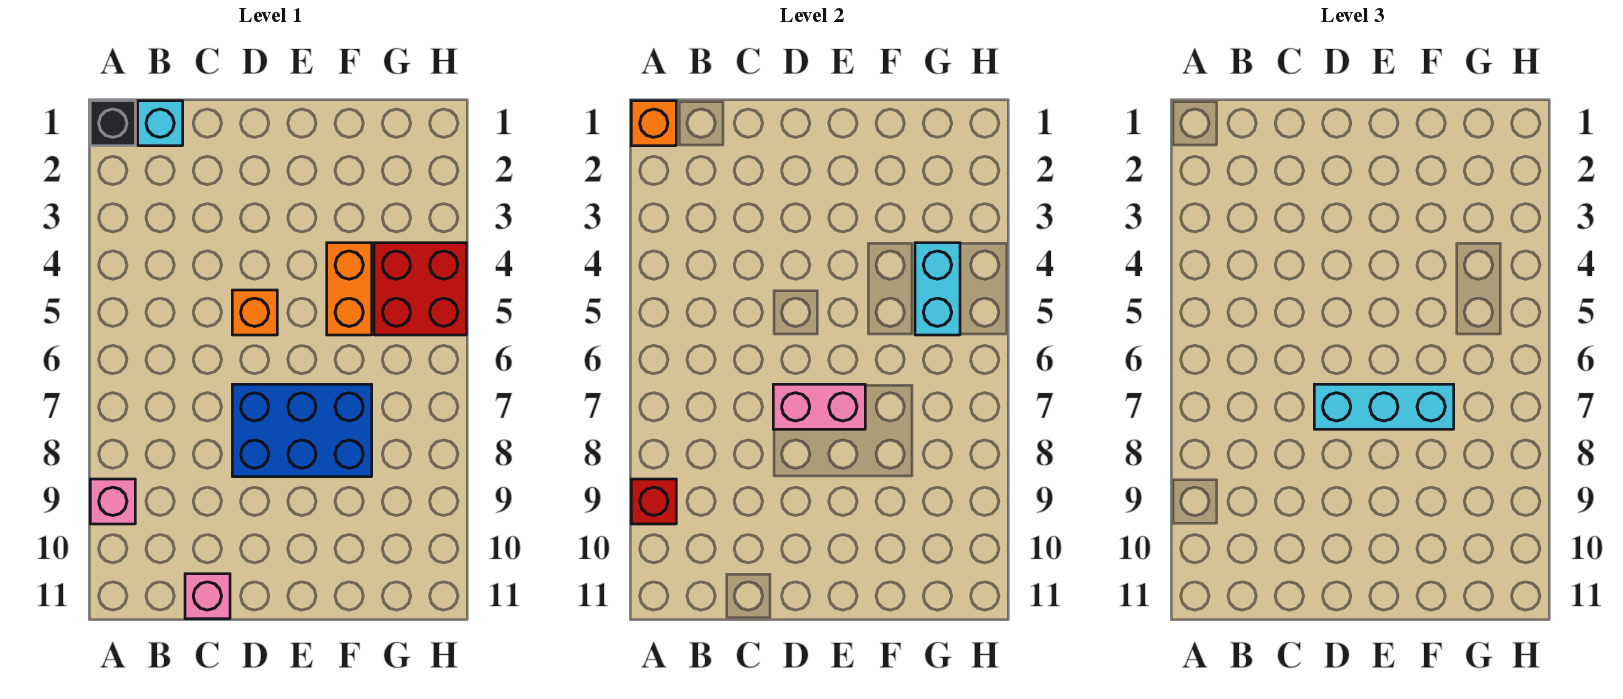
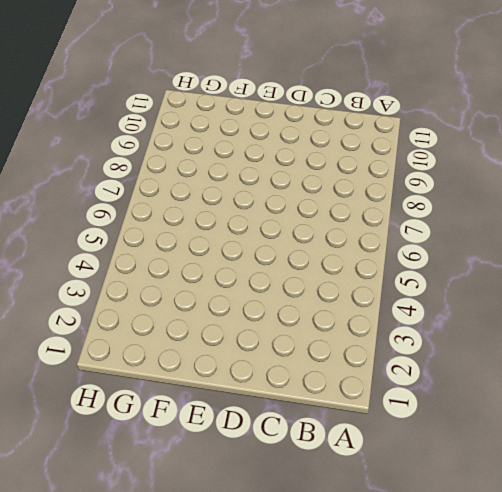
none -> black 1x1 brick [90,101,135,146]
none -> pink 1x1 brick [90,479,135,524]
none -> cyan 1x1 brick [138,101,183,146]

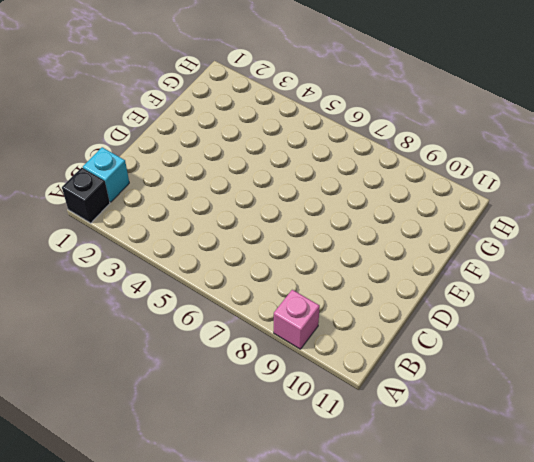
none -> pink 1x1 brick [185,574,230,619]
none -> orange 1x1 brick [232,290,277,335]
none -> blue 2x3 brick [232,384,372,477]

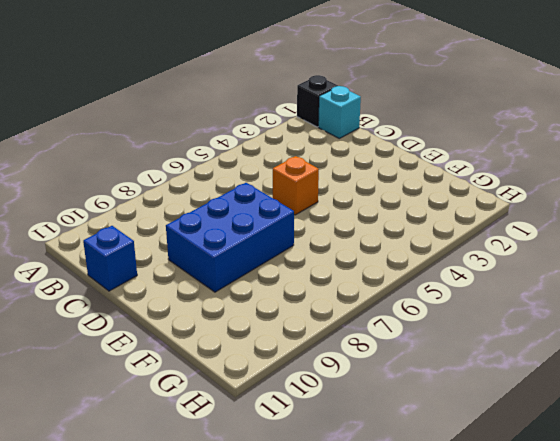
blue 1x1 brick [83,226,137,291] -> pink 1x1 brick [185,574,230,619]
blue 2x3 brick [166,183,294,292] -> blue 2x3 brick turned to [232,384,372,477]
none -> pink 1x1 brick [90,479,135,524]
none -> orange 1x2 brick [327,243,372,335]
none -> red 2x2 brick [374,243,466,335]

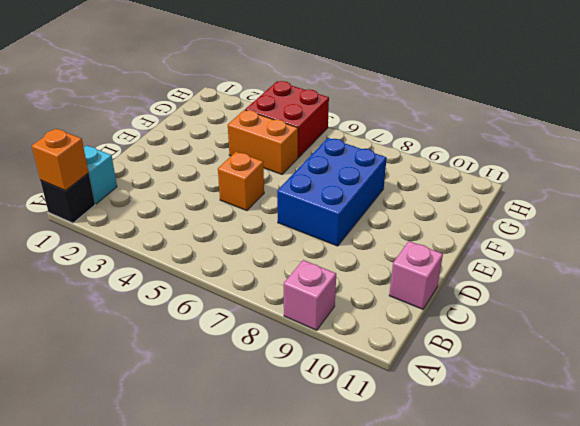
none -> red 1x1 brick [631,479,676,524]
none -> pink 1x2 brick [773,384,865,429]
none -> cyan 1x2 brick [915,243,960,335]

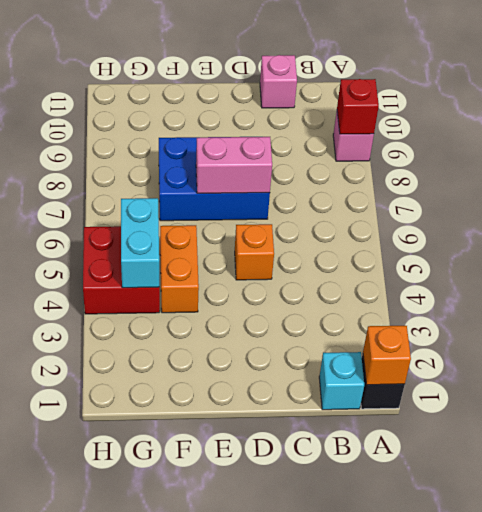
none -> cyan 1x3 brick [1314,384,1454,429]

